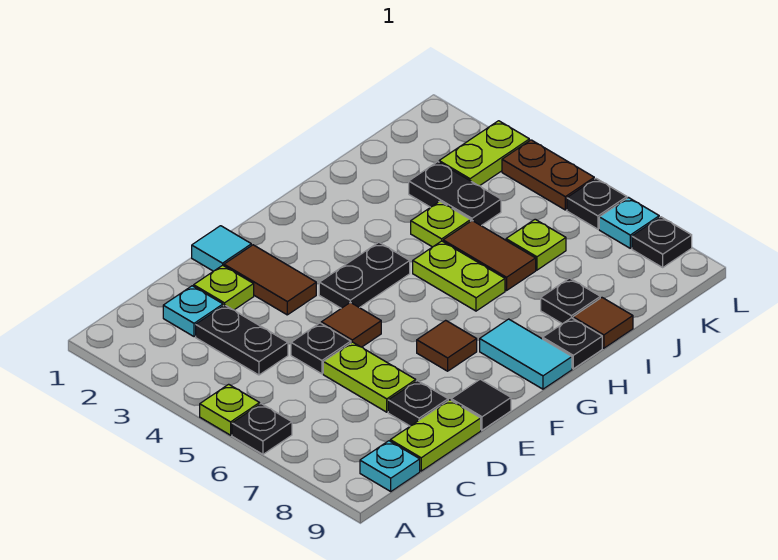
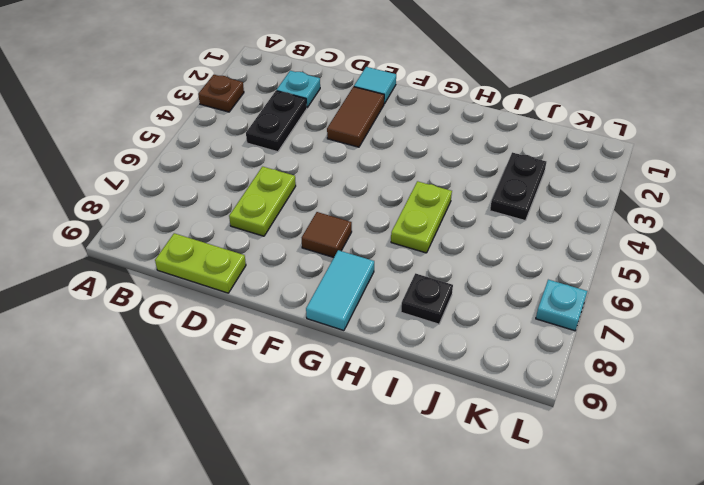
brown 1x1 plate [198,75,244,112] -> none
none -> lime 1x1 plate [200,384,260,435]
none -> black 1x1 plate [232,404,292,454]
none -> cyan 1x1 plate [360,441,420,491]
none -> lime 1x1 plate [194,265,254,310]

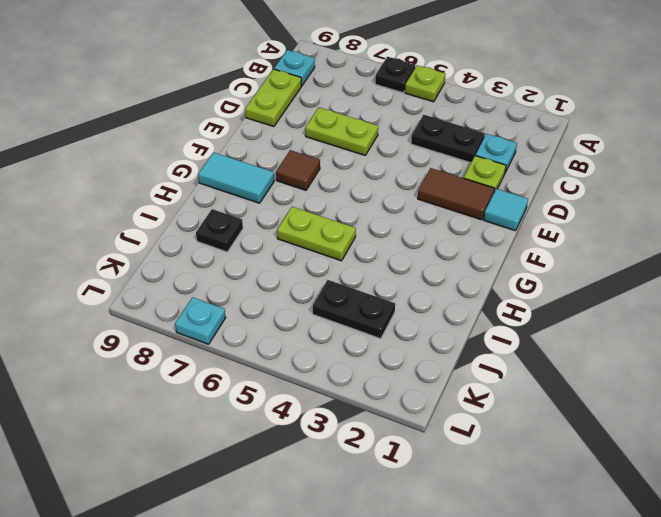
none -> black 1x1 plate [291,323,351,374]
none -> black 1x1 plate [388,381,448,426]
none -> brown 1x1 tile [321,302,381,347]
none -> black 1x1 tile [451,379,511,430]

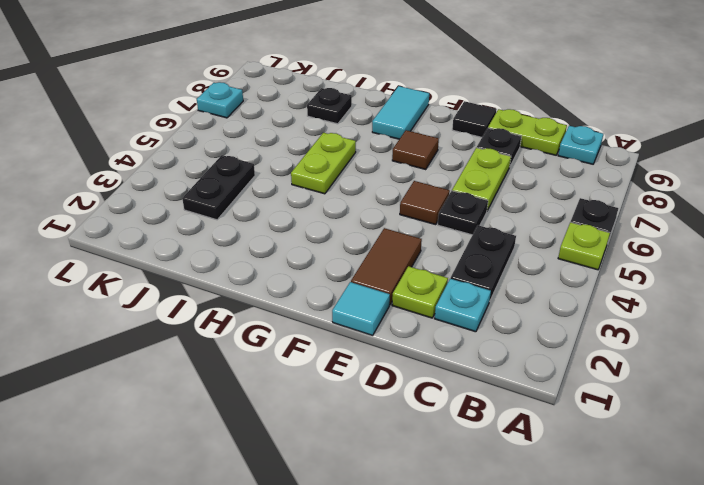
none -> black 1x2 plate [319,242,410,308]
none -> black 1x1 plate [543,318,602,369]
none -> lime 1x1 plate [411,201,471,247]
none -> brown 1x2 tile [443,221,536,291]

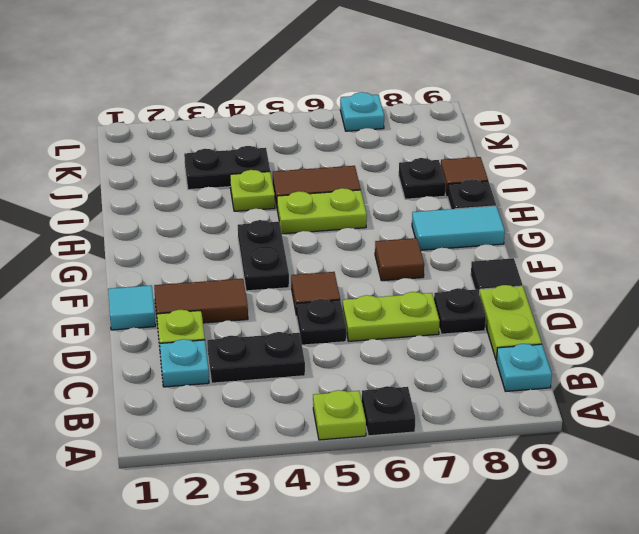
none -> lime 1x1 plate [506,219,566,270]
none -> lime 1x2 plate [439,121,529,186]
none -> brown 1x2 plate [502,140,594,210]
none -> black 1x1 plate [567,179,627,229]

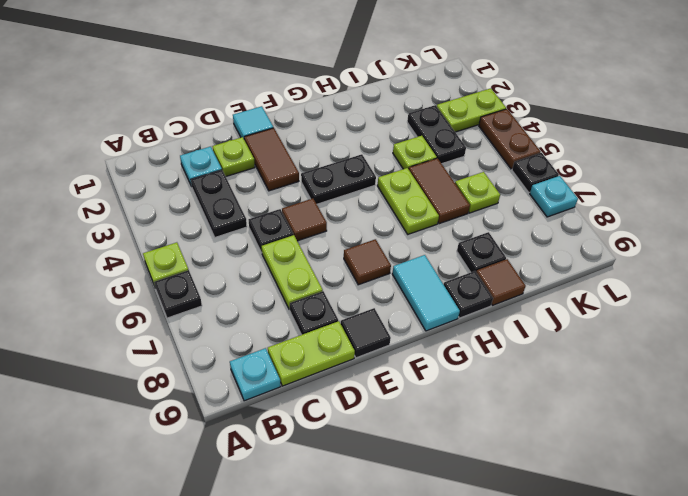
none -> black 1x1 plate [632,217,692,267]

